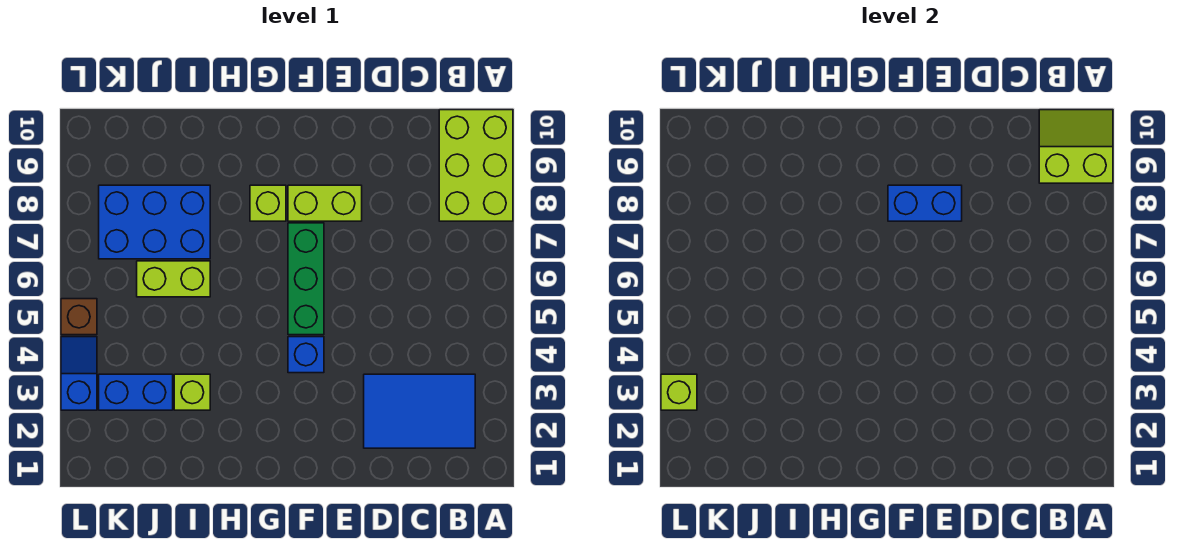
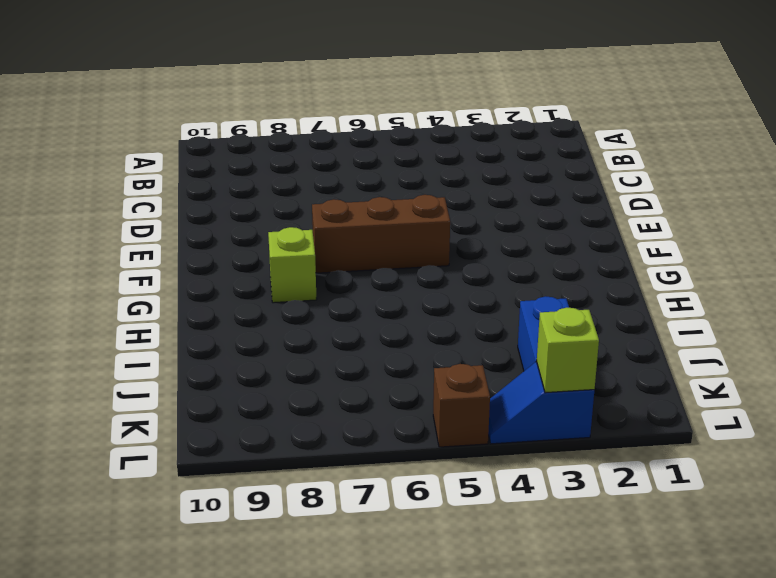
brown 1x3 brick [312,195,450,273] -> green 1x3 brick [288,223,324,335]
none -> lime 2x3 brick [439,110,513,221]
none -> blue 2x3 tile [364,374,475,448]
none -> lime 1x2 brick [288,185,362,221]

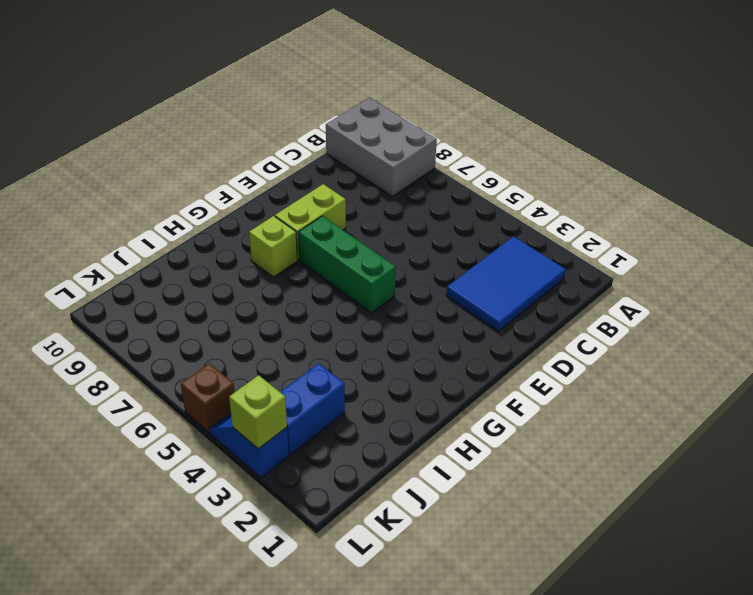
grey 2x3 brick [326,98,437,196] -> lime 2x3 brick [439,110,513,221]
none -> blue 1x1 brick [288,337,324,373]
none -> lime 1x1 brick [174,374,210,410]
none -> lime 1x2 brick [137,261,210,297]

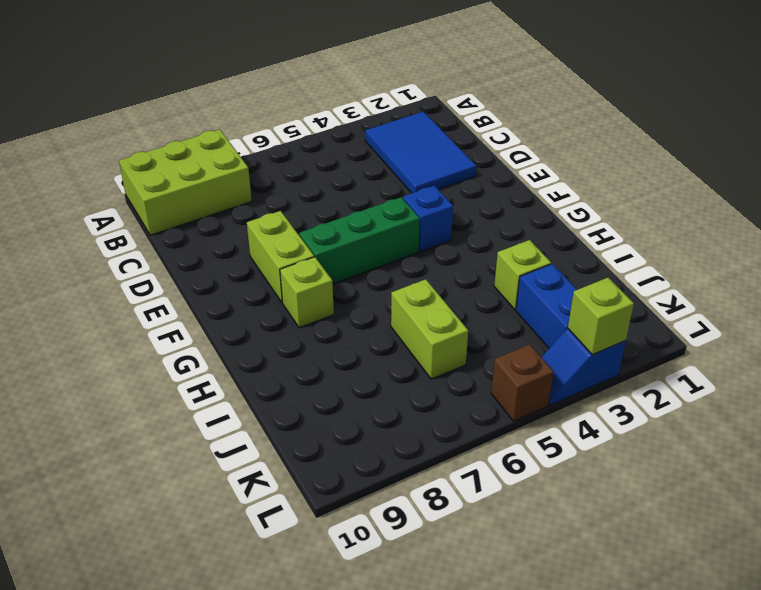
none -> blue 2x3 brick [99,185,210,259]
none -> lime 2x2 slope [1039,110,1113,183]
none -> blue 1x2 brick [888,185,962,221]

